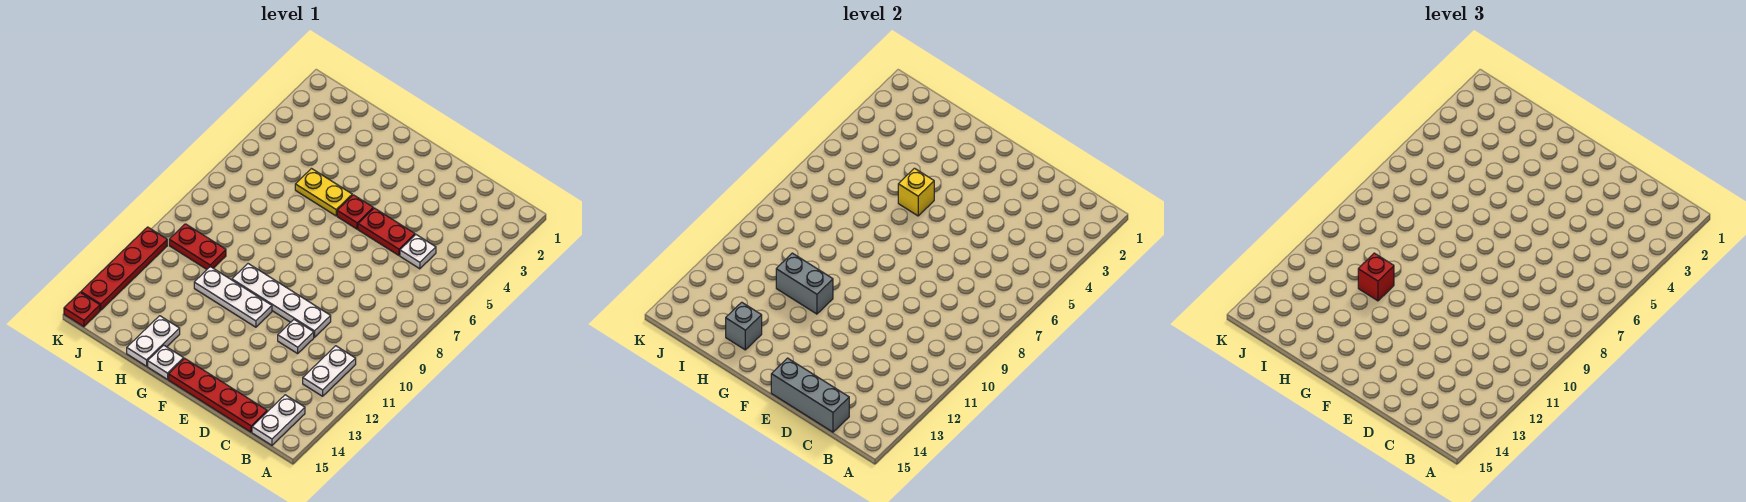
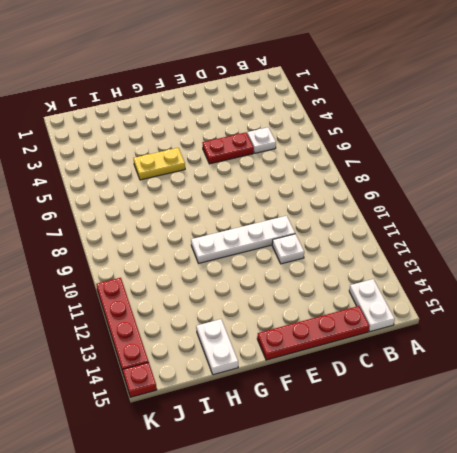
none -> white 1x2 plate [303,346,356,396]
none -> red 1x1 plate [337,195,373,229]
none -> white 1x3 plate [194,267,272,327]

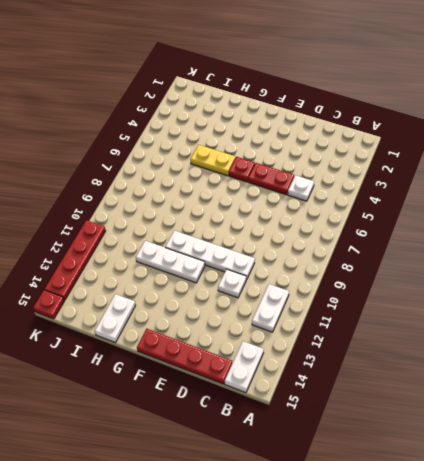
none -> white 1x1 plate [148,345,184,379]
none -> red 1x2 plate [169,224,226,269]
none -> grey 1x3 brick [771,358,849,432]

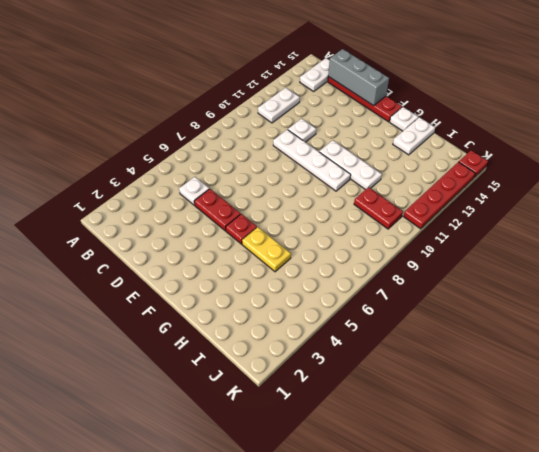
none -> yellow 1x1 brick [898,168,934,216]
none -> grey 1x2 brick [776,253,833,314]
none -> grey 1x1 brick [726,302,762,350]

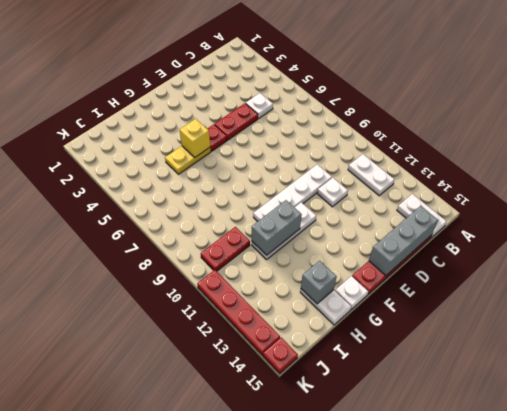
none -> red 1x1 brick [1358,253,1394,301]

